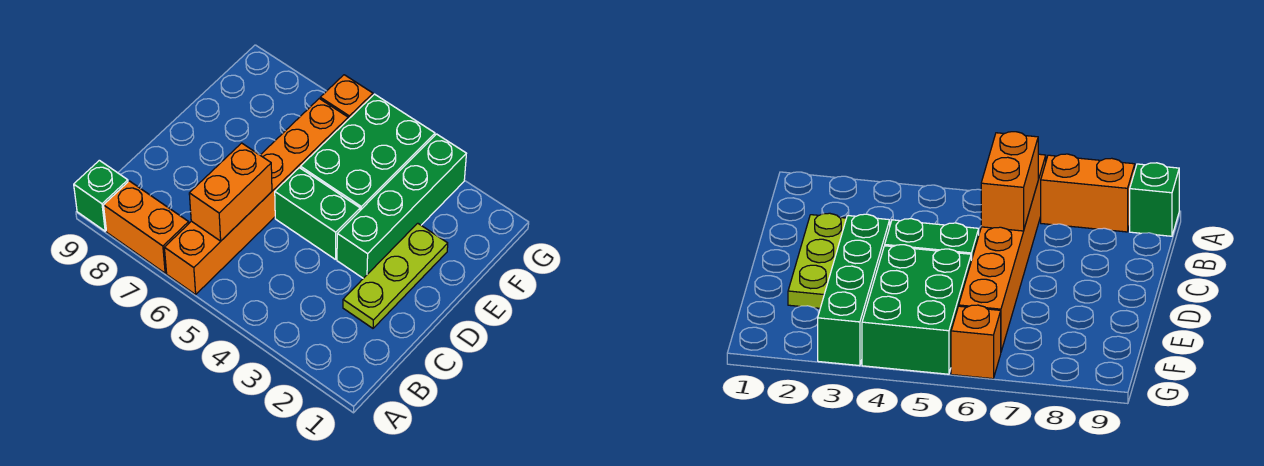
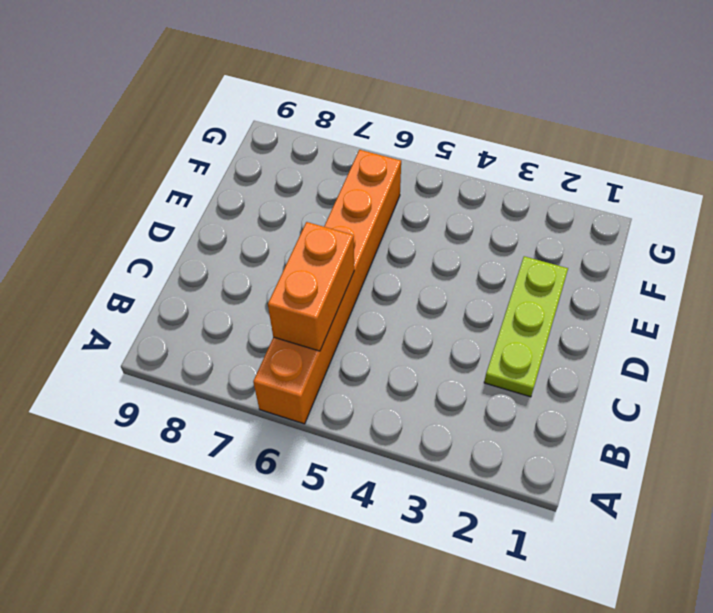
none -> orange 1x2 brick [104,181,189,273]
none -> green 1x1 brick [74,160,128,231]

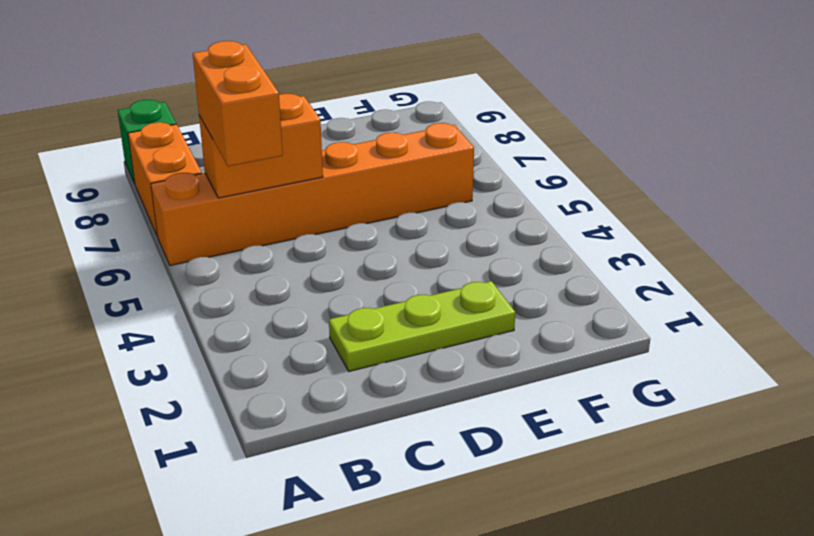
orange 1x2 brick [193,41,283,166] -> none
none -> green 1x4 brick [337,134,466,278]
none -> green 1x2 brick [275,168,360,260]

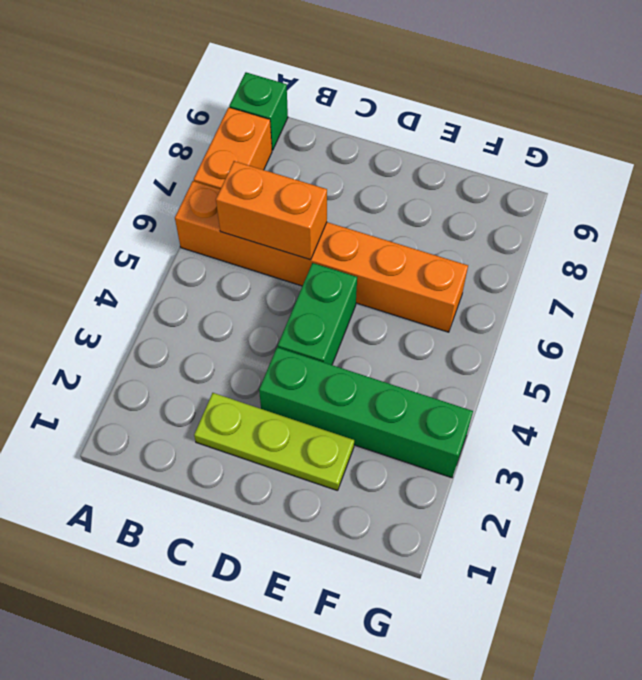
none -> green 2x3 brick [300,94,435,210]
none -> orange 1x1 brick [320,75,373,119]

